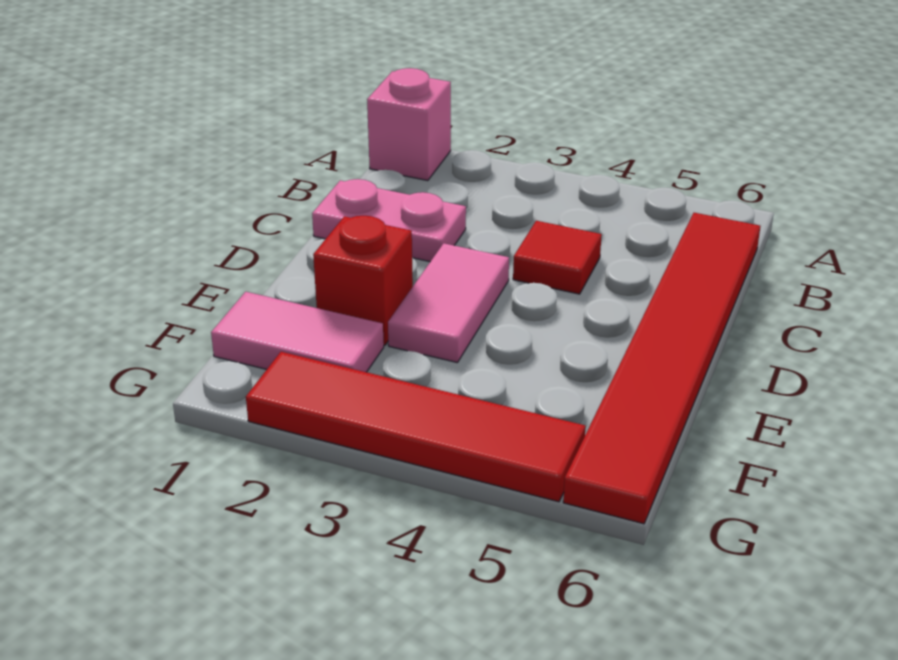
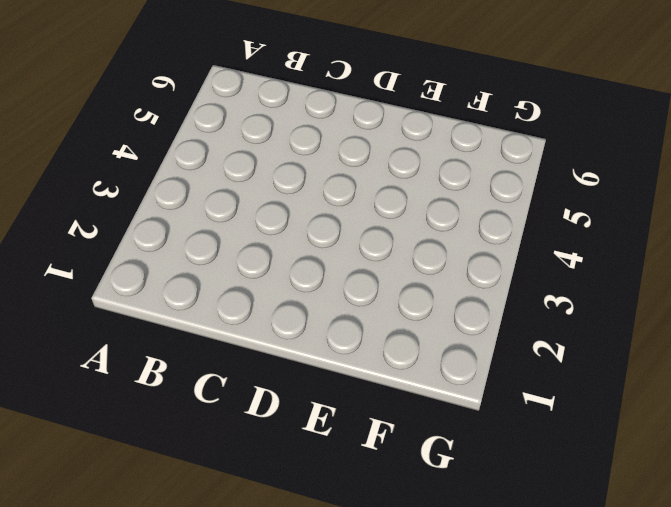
none -> pink 1x1 brick [367,68,451,181]
none -> red 1x6 tile [563,213,760,524]

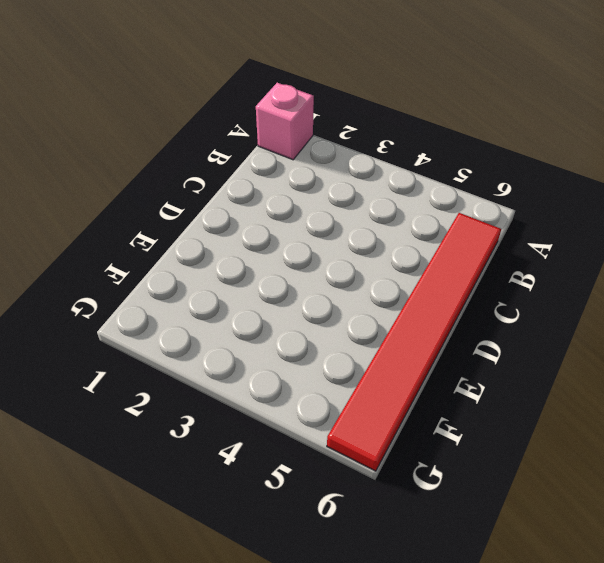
none -> pink 1x2 plate [312,179,466,262]
none -> red 1x1 tile [513,221,602,294]

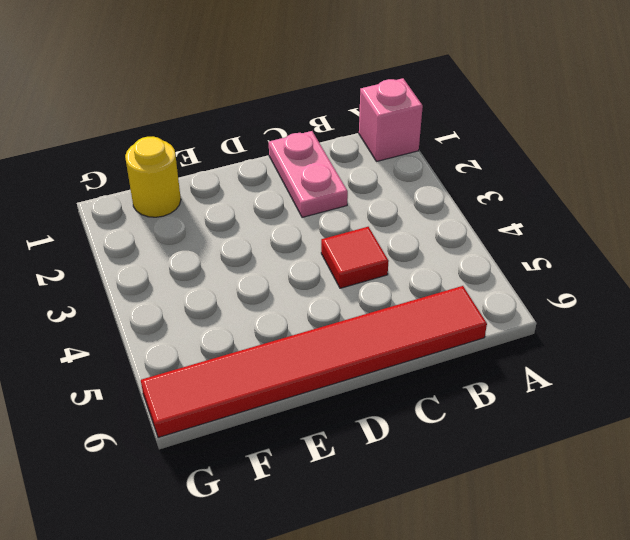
yellow 1x1 round brick [125,137,181,217] -> pink 1x2 tile [211,292,384,372]
none -> pink 1x2 tile [388,243,509,363]
none -> red 1x1 brick [313,216,413,345]

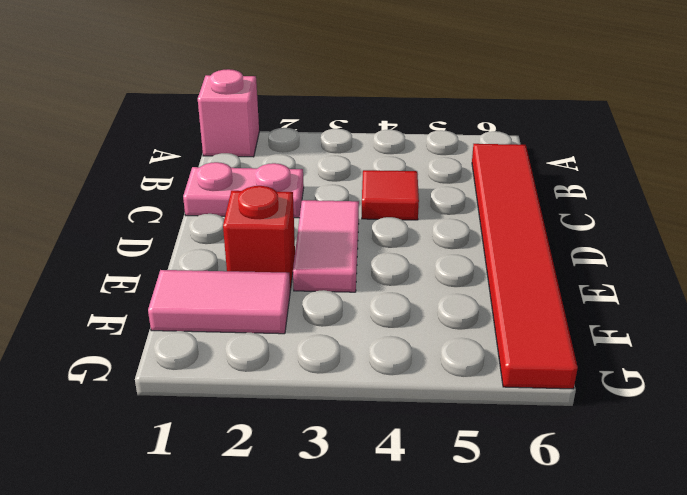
none -> red 1x4 tile [246,352,586,502]

